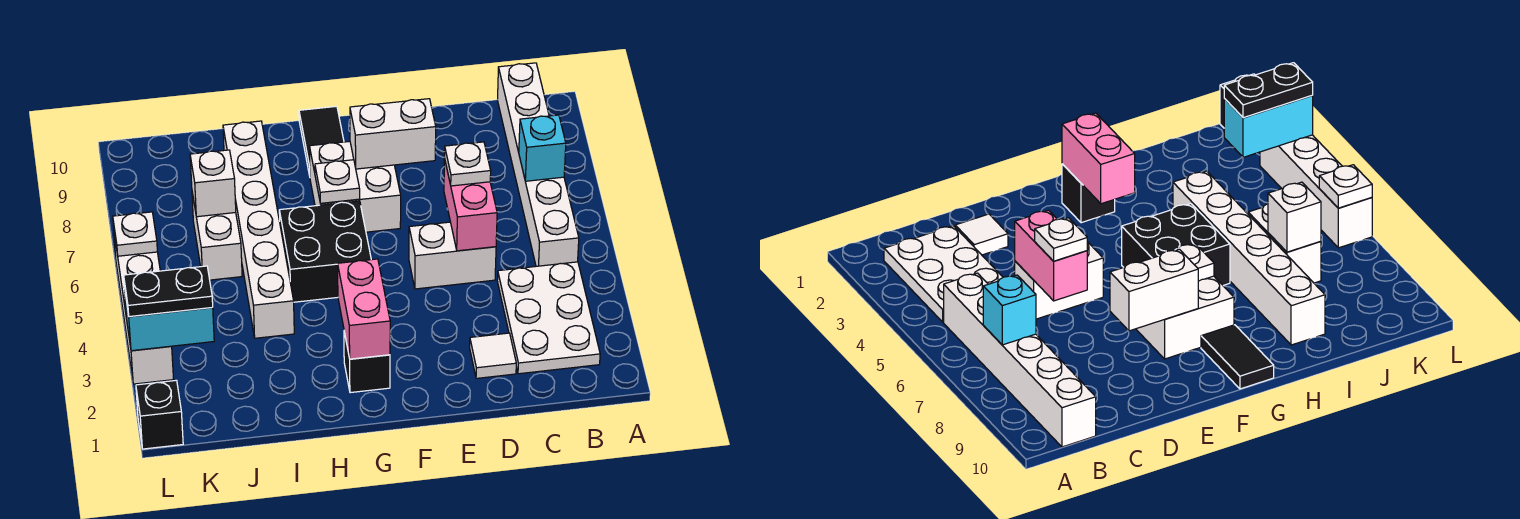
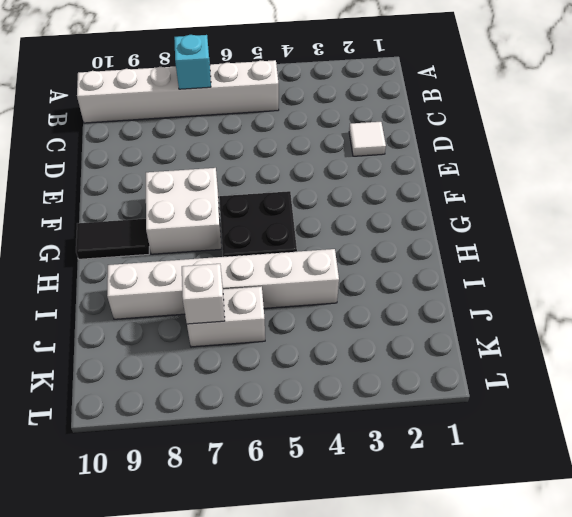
none -> white 2x3 plate [497,262,600,374]
none -> white 1x2 brick [409,222,496,289]
none -> black 1x1 brick [344,332,390,393]

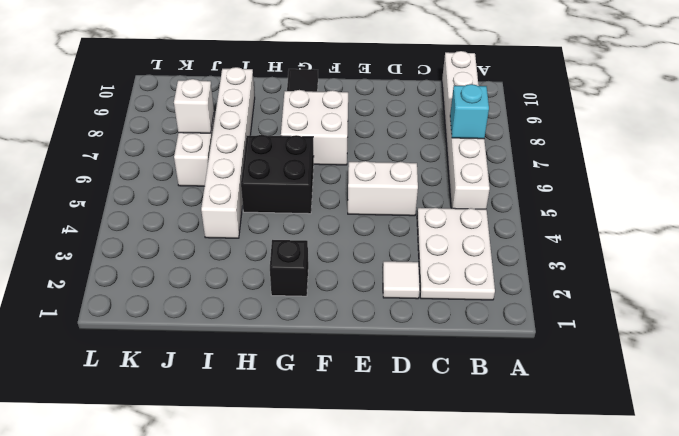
none -> black 1x1 brick [136,380,183,449]
none -> white 1x4 brick [114,234,173,384]
none -> pink 1x2 brick [444,158,497,251]

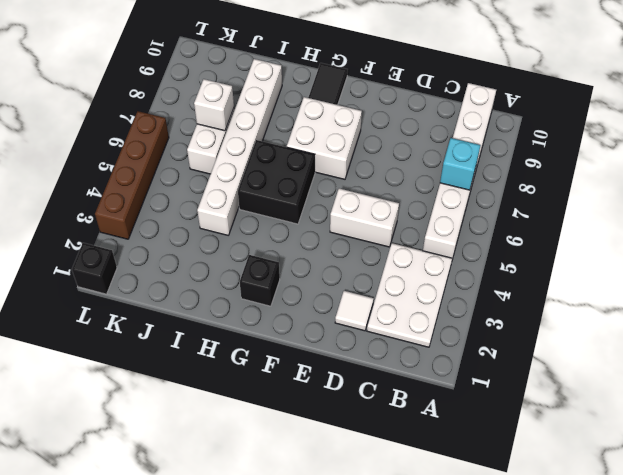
brown 1x4 brick [95,111,169,239] -> white 1x4 brick [114,234,173,384]
none -> pink 1x2 brick [444,158,497,251]
none -> white 1x2 brick [350,99,436,169]
none -> pink 1x2 brick [338,259,390,359]

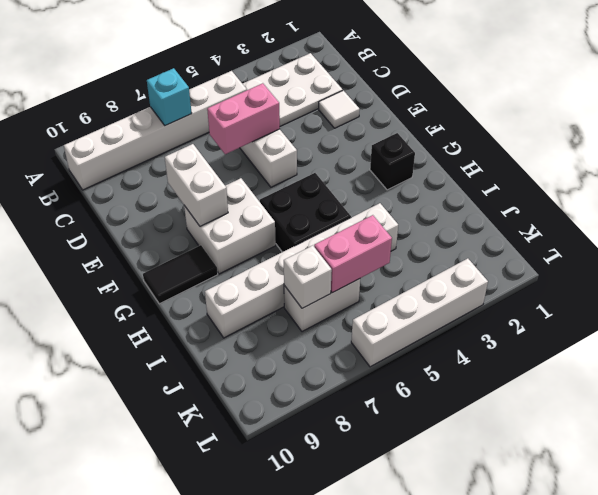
pink 1x2 brick [314,215,392,293] -> pink 1x2 brick moved to [338,259,390,359]
none -> black 1x1 brick [136,380,183,449]
none -> white 1x1 plate [315,160,360,203]
none -> cyan 1x2 brick [125,294,214,351]

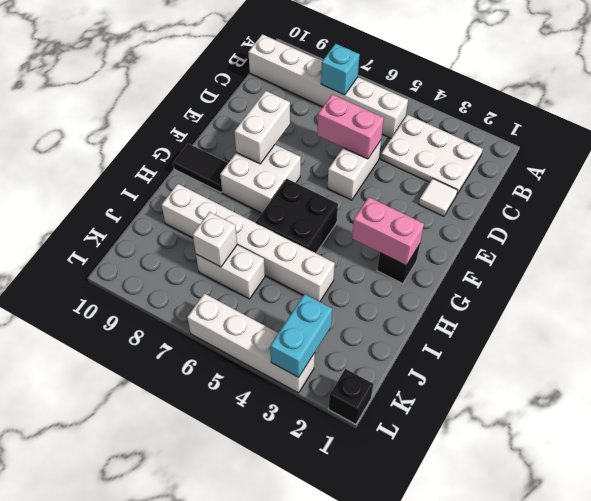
none -> white 1x1 plate [315,160,360,203]
none -> white 1x1 plate [113,212,157,256]
none -> white 1x1 plate [445,142,491,186]

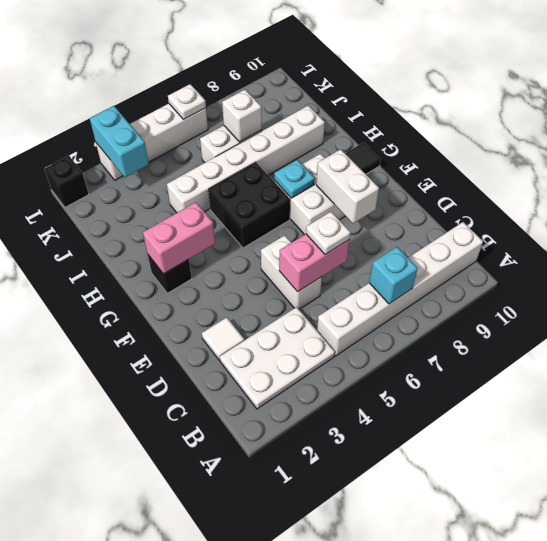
cyan 1x1 plate [274,160,315,198] -> white 1x1 plate [315,160,360,203]
none -> black 1x2 plate [124,266,213,317]

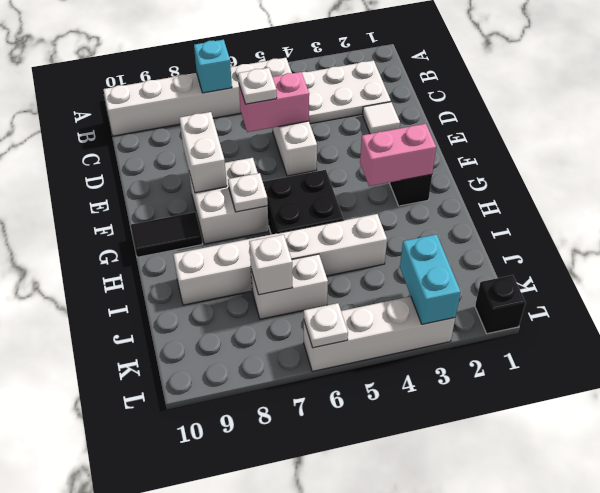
none -> black 1x2 plate [124,266,213,317]

